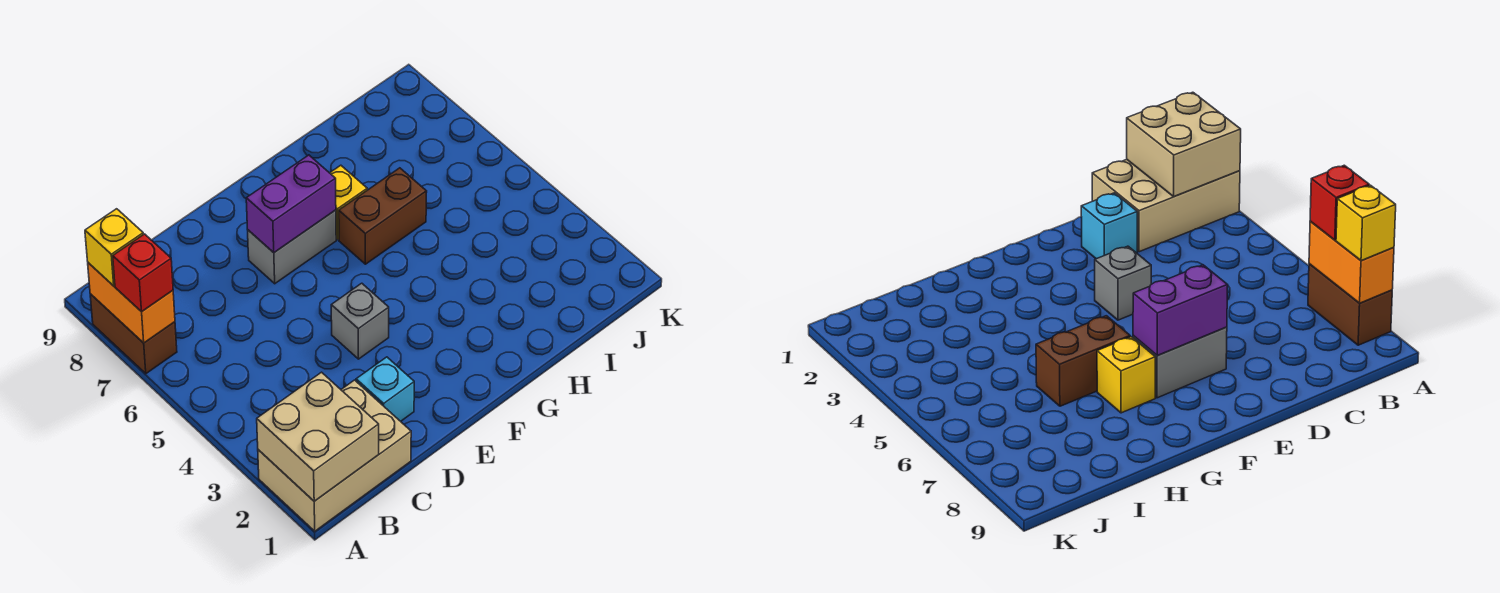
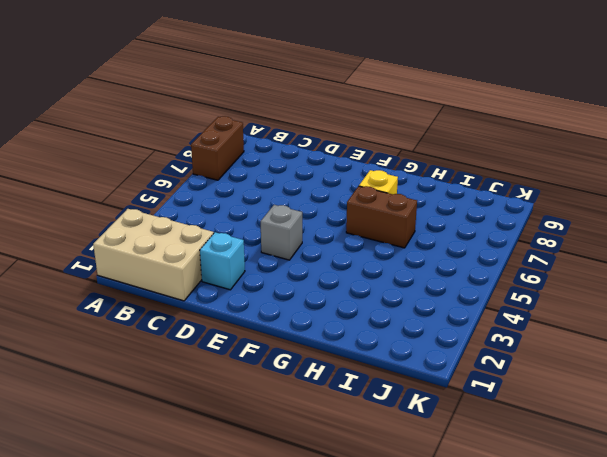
none -> grey 1x2 brick [248,210,336,284]
none -> tan 2x2 brick [257,372,379,501]
none -> orange 1x2 brick [88,263,175,343]

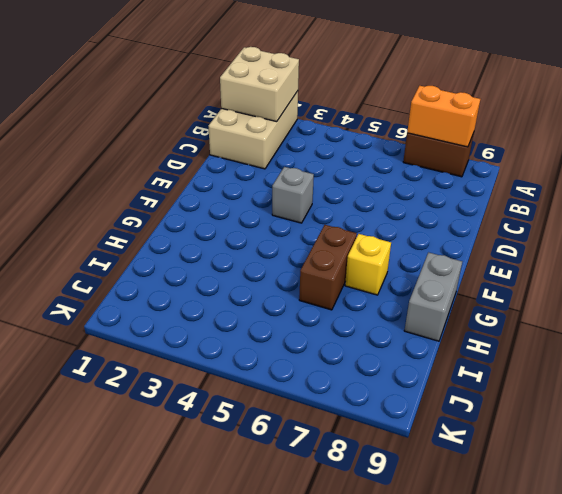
grey 1x2 brick [404,252,462,341] -> grey 1x2 brick moved to [248,210,336,284]
none -> cyan 1x1 brick [356,357,414,421]
none -> purple 1x2 brick [246,155,336,253]
none -> red 1x1 brick [113,234,173,312]

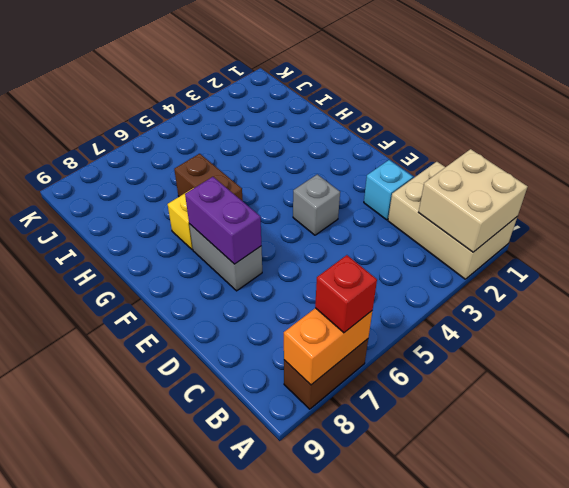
none -> yellow 1x1 brick [85,209,143,286]

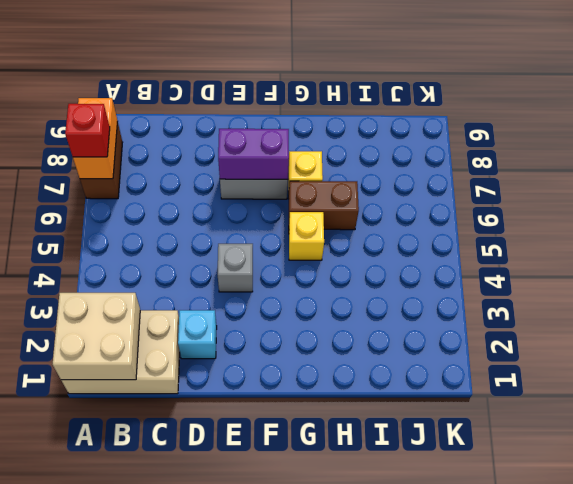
yellow 1x1 brick [289,212,324,260] -> yellow 1x1 brick moved to [85,209,143,286]

